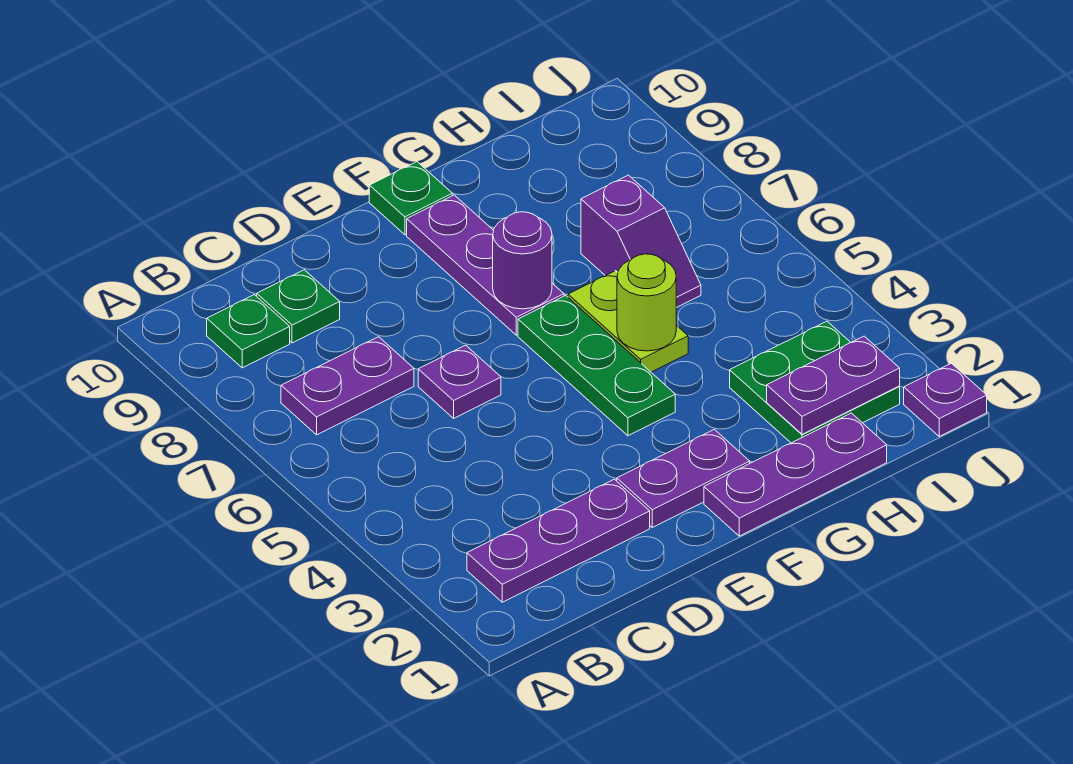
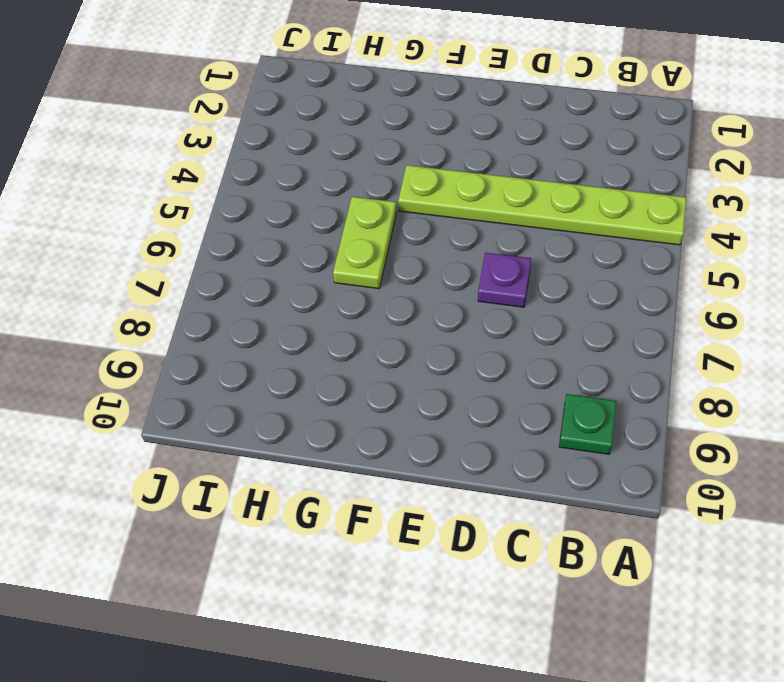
lime 1x6 plate [398,165,686,245] -> green 1x3 plate [518,295,675,436]
none -> purple 1x3 plate [467,479,650,602]
none -> purple 1x2 plate [281,337,414,435]
none -> green 1x1 plate [257,270,340,343]

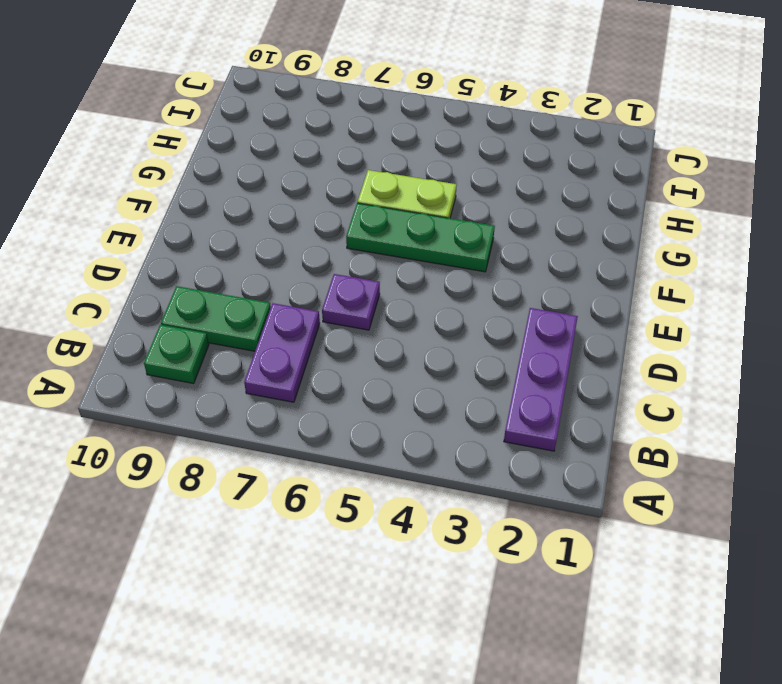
green 1x2 plate [161,286,271,351] -> green 1x1 plate [257,270,340,343]
none -> purple 1x2 plate [617,429,750,527]
none -> purple 1x3 plate [704,413,887,536]
none -> purple 1x3 plate [407,195,564,335]

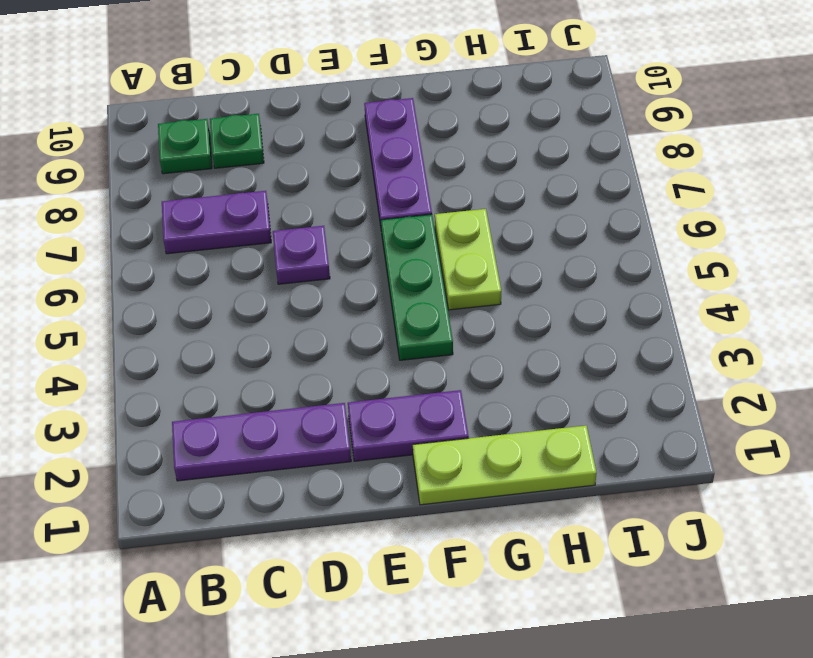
lime 1x3 plate [413,426,596,505] -> purple 1x3 plate [704,413,887,536]
none -> green 1x1 plate [369,162,452,235]
none -> green 2x2 plate [730,321,900,443]
none -> purple 1x2 slope [581,175,701,308]

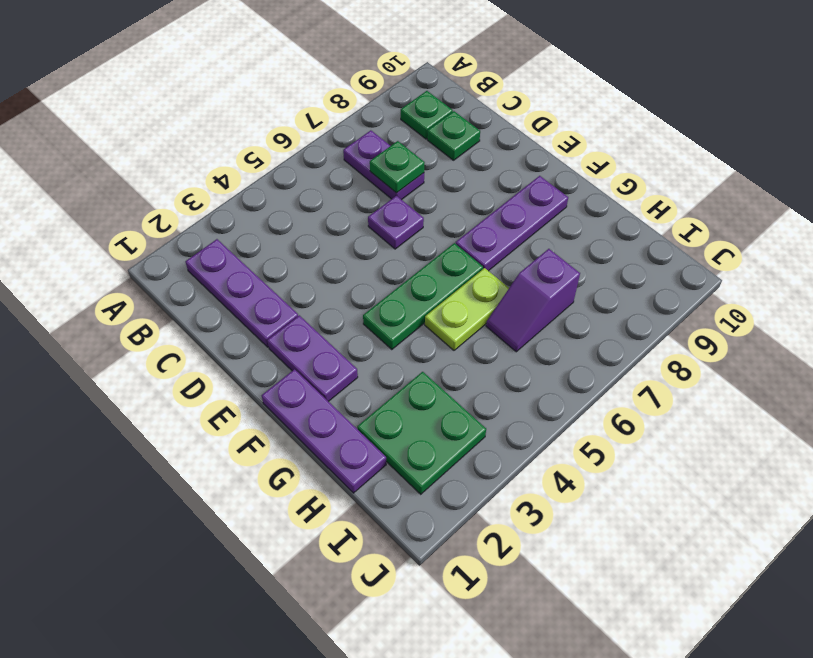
green 1x1 plate [370,141,425,193] -> green 1x1 plate moved to [369,162,452,235]
none -> purple 1x1 plate [904,363,987,436]
none -> purple 1x1 round brick [493,212,552,309]
none -> lime 1x1 round brick [617,254,676,351]

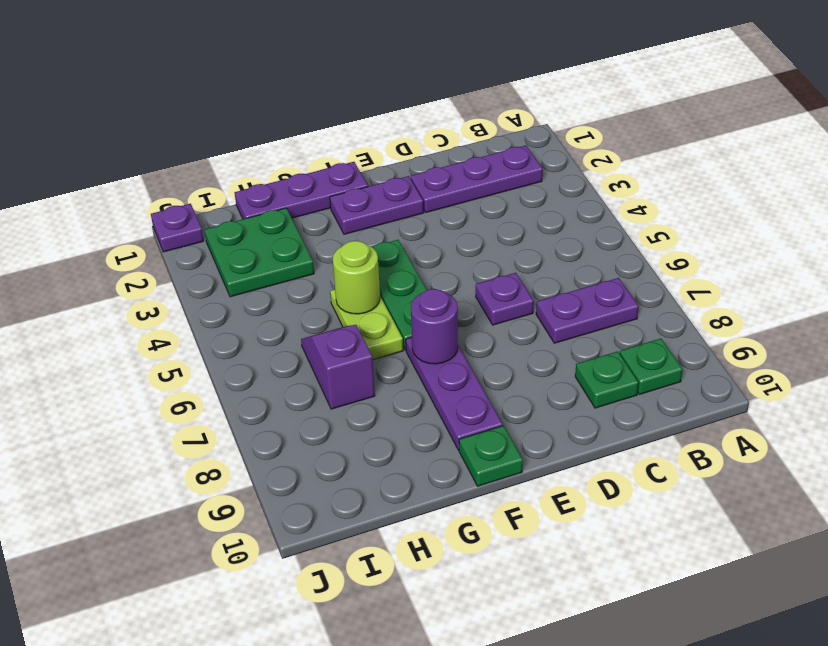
none -> purple 1x2 plate [767,336,900,434]

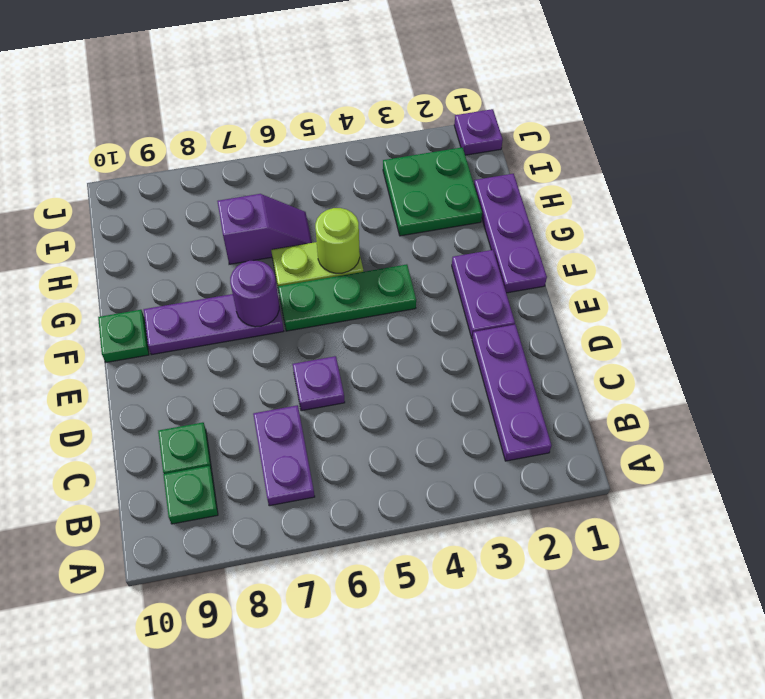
none -> purple 1x2 plate [767,336,900,434]

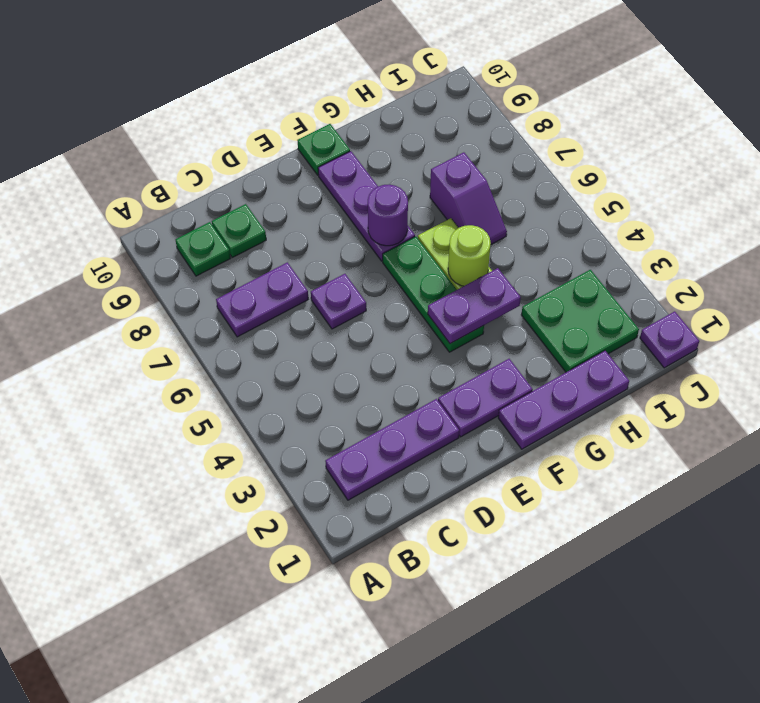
purple 1x2 plate [428,268,521,344] -> purple 1x2 plate moved to [767,336,900,434]

